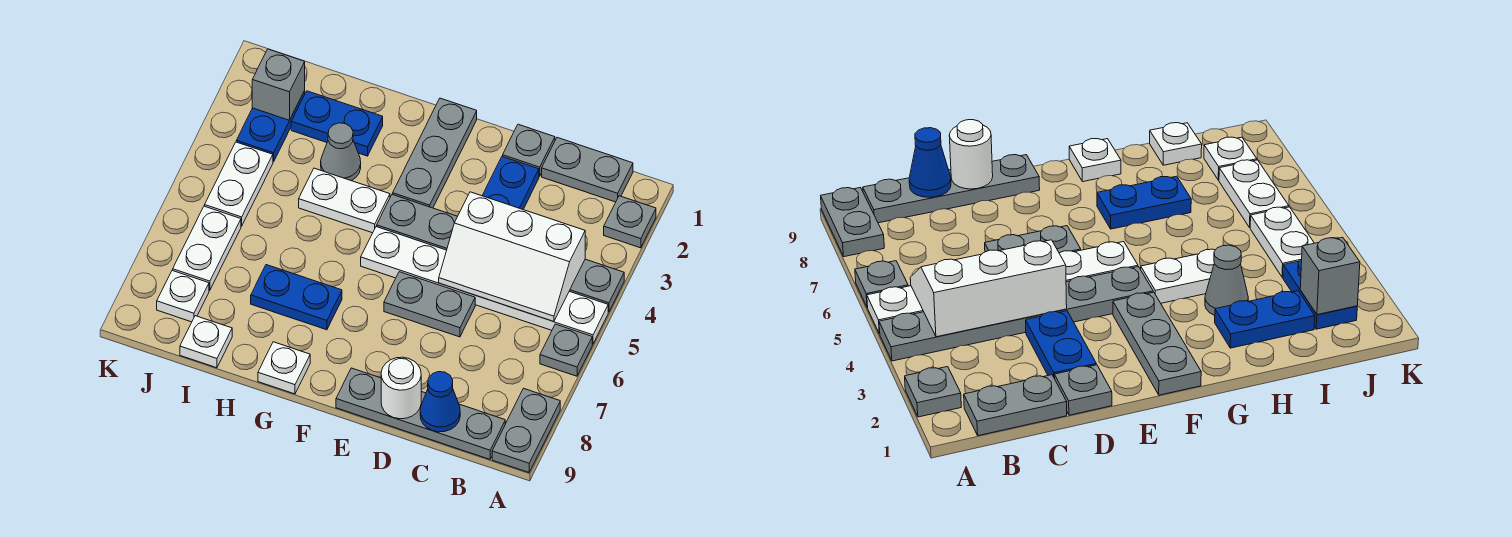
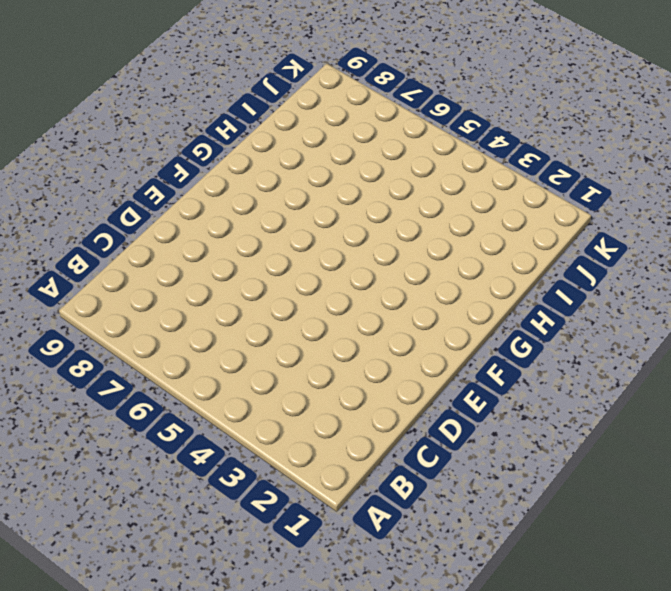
none -> grey 1x1 plate [604,196,656,248]
none -> grey 1x6 plate [377,194,624,312]
none -> white 1x6 plate [361,227,608,344]

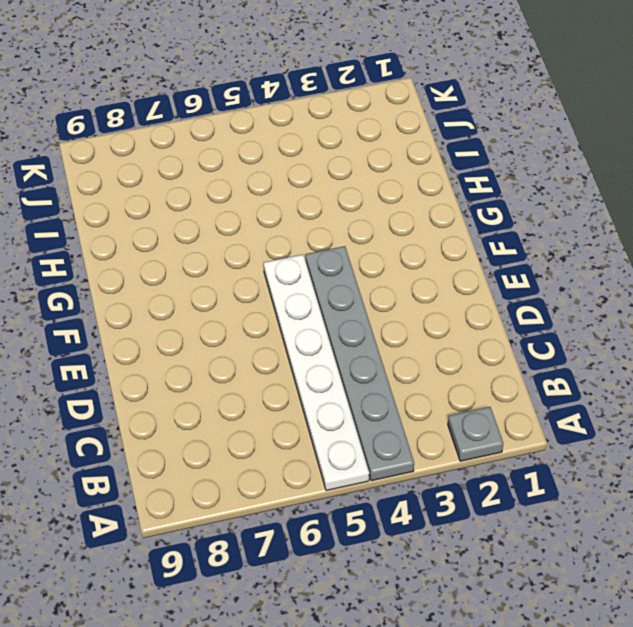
none -> grey 1x1 plate [540,324,592,376]
none -> grey 1x2 plate [492,388,560,472]
none -> grey 1x2 plate [542,138,633,202]

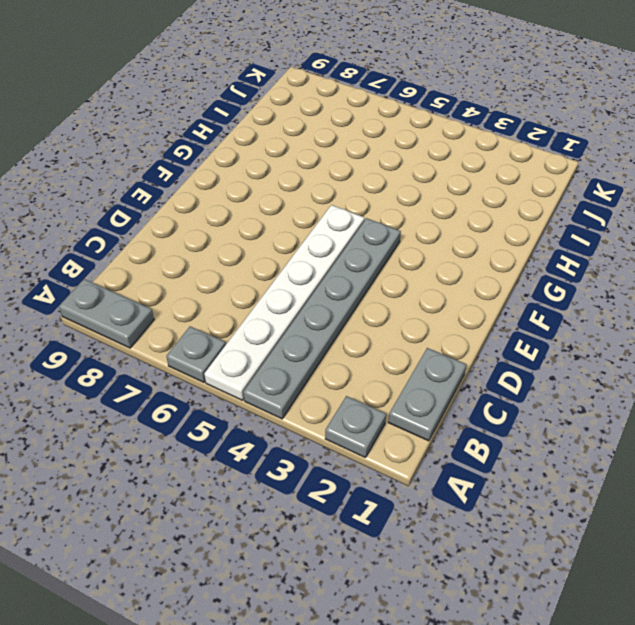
none -> grey 1x4 plate [336,368,505,459]
none -> grey 1x1 plate [503,124,555,176]
none -> blue 1x2 plate [482,156,539,209]

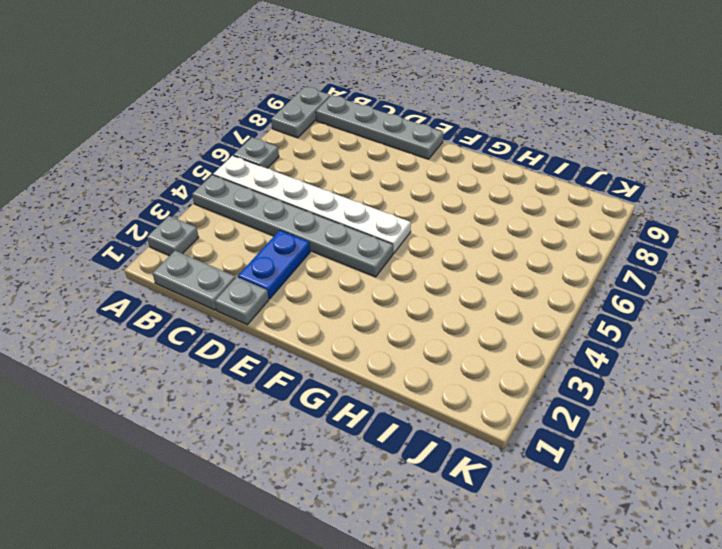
none -> grey 1x2 plate [384,272,475,337]
none -> grey 1x3 plate [393,98,477,208]
none -> white 1x2 plate [299,168,390,233]

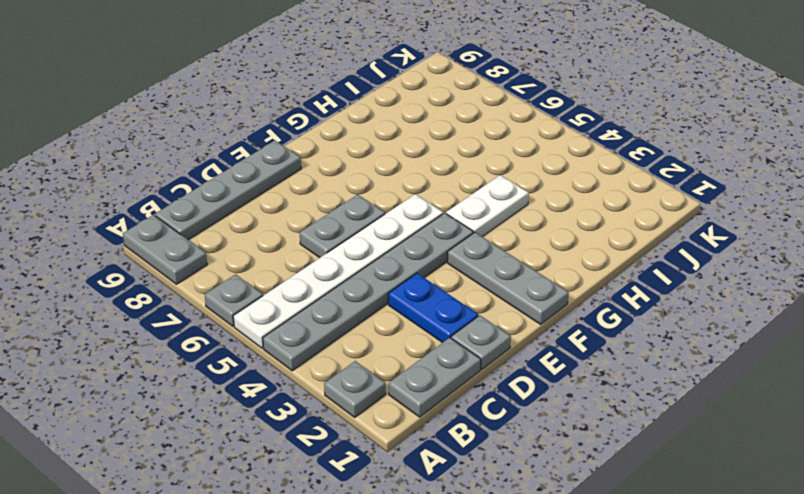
none -> blue 1x2 plate [251,265,342,330]
none -> white 1x1 plate [258,342,310,394]
none -> blue 1x2 plate [291,91,383,156]

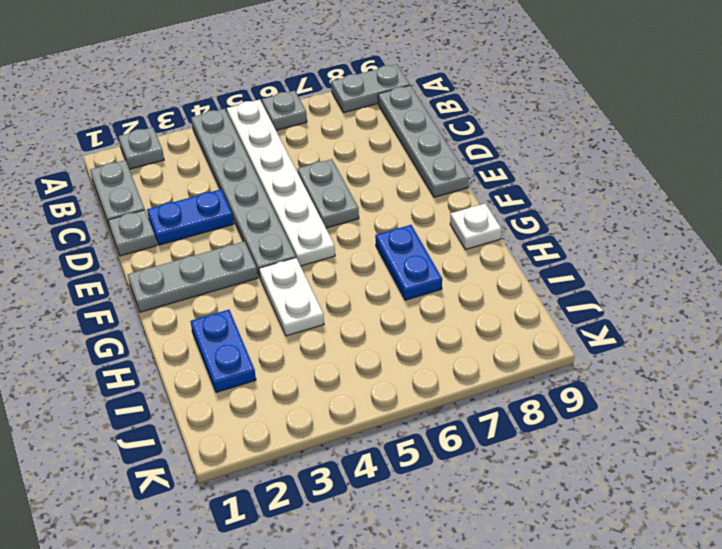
none -> grey 1x1 cone [321,123,361,181]
none -> white 1x1 plate [180,316,232,368]
none -> blue 1x2 plate [236,91,305,162]

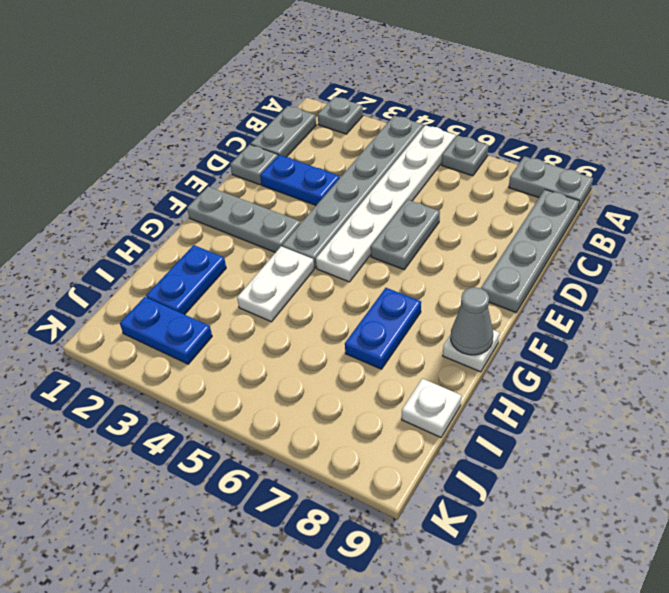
grey 1x1 cone [451,287,493,355] -> grey 1x1 cone moved to [321,123,361,181]
none -> white 1x2 plate [205,142,273,226]
none -> white 1x2 plate [173,206,241,290]
none -> white 1x1 plate [157,270,209,322]

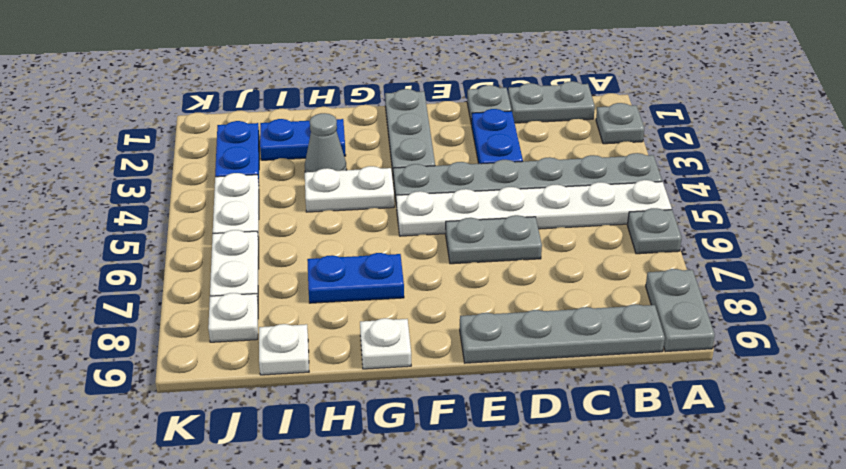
none -> white 2x3 slope [439,192,585,322]
none -> blue 1x1 cone [420,372,460,432]
none -> white 1x1 round brick [381,357,421,419]

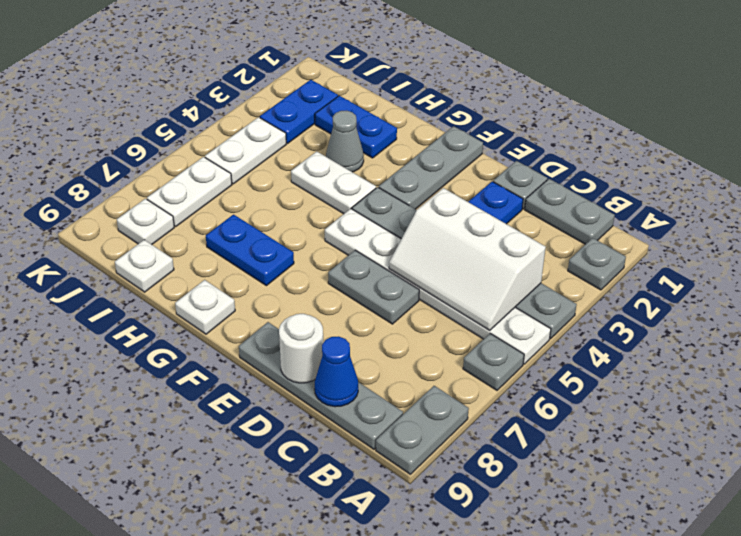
none -> grey 1x1 brick [252,49,305,120]

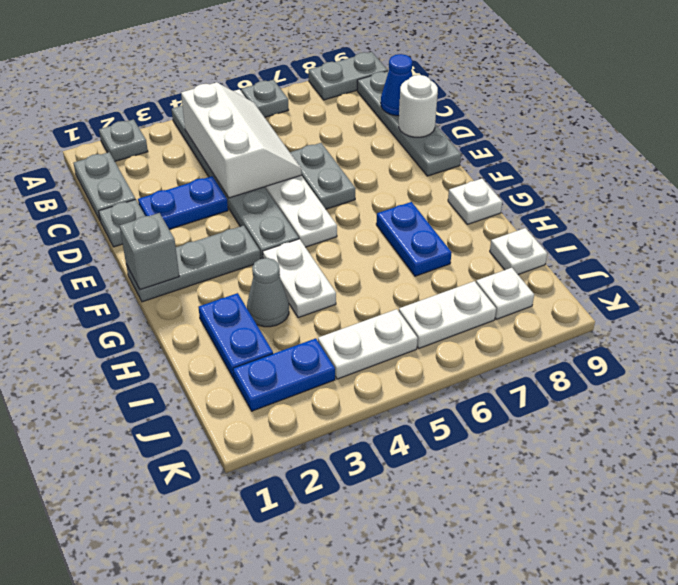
grey 1x1 brick [119,213,179,290] -> grey 1x1 brick moved to [252,49,305,120]

